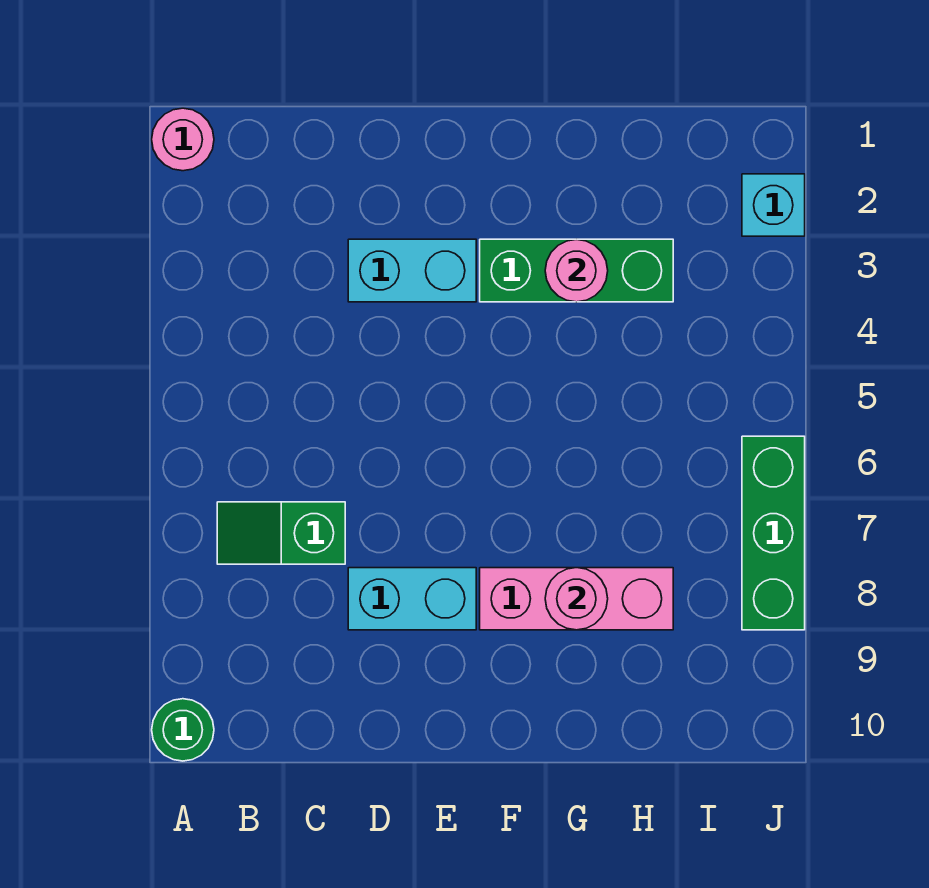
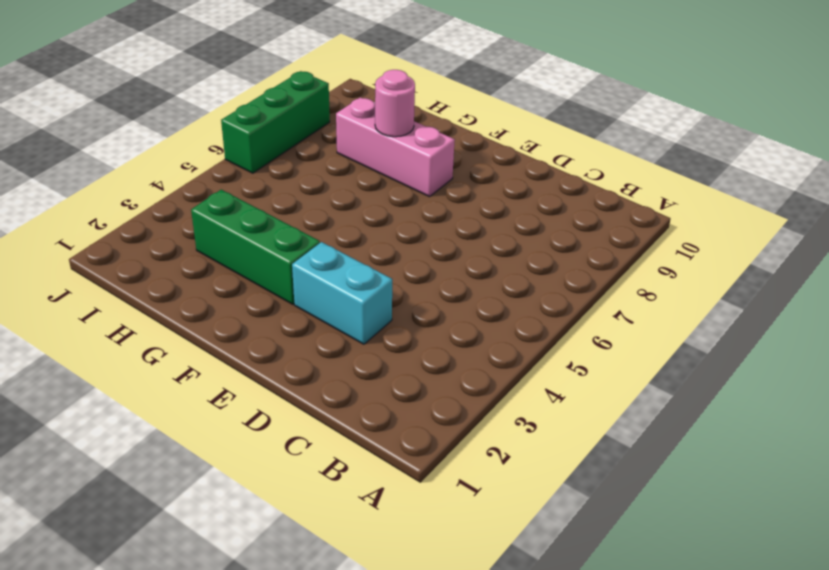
none -> pink 1x1 round brick [152,108,214,171]
none -> green 1x1 round brick [152,699,214,761]

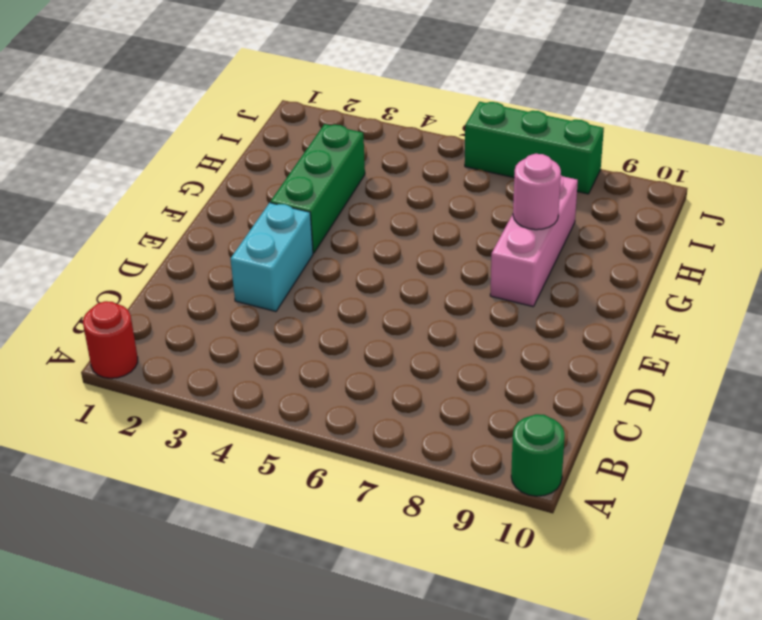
red 1x1 round brick [83,301,138,378] -> pink 1x1 round brick [152,108,214,171]
none -> green 1x2 slope [217,502,345,564]
none -> cyan 1x2 brick [348,568,476,630]

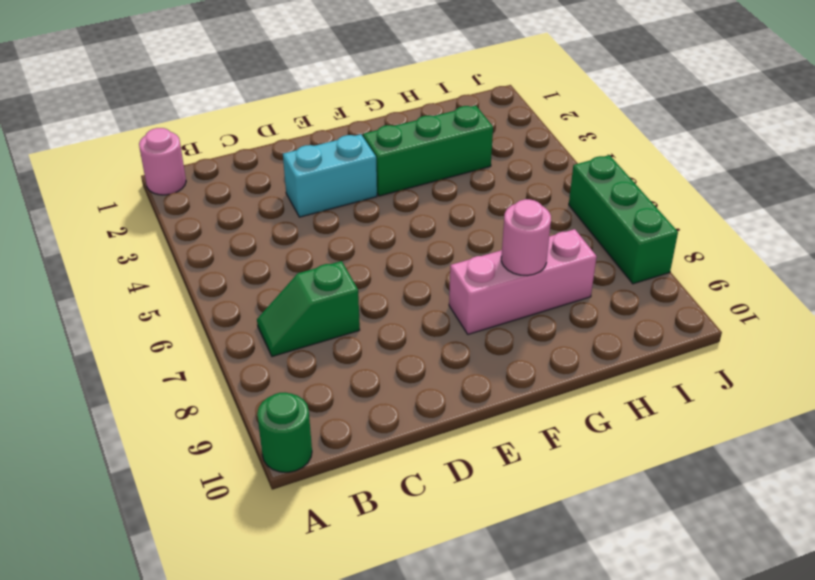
none -> cyan 1x2 brick [348,568,476,630]
none -> cyan 1x1 brick [742,174,805,236]

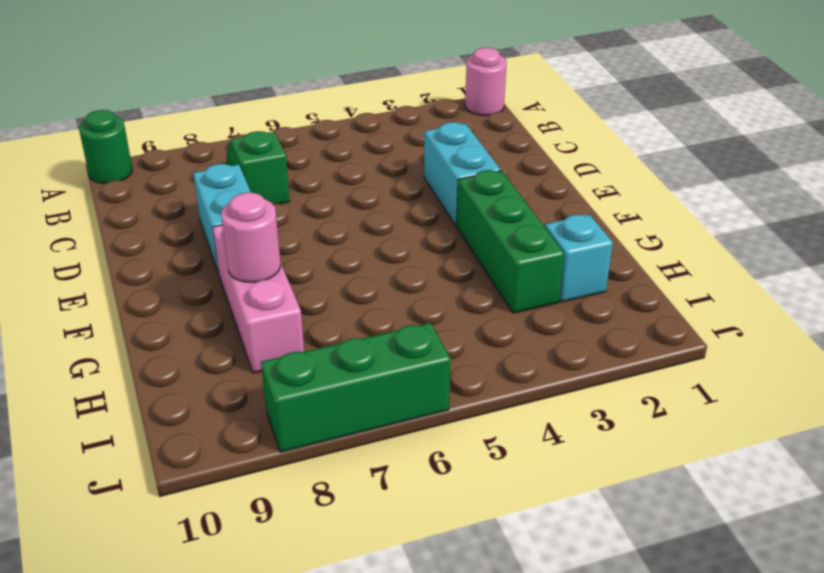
cyan 1x1 brick [545,215,613,302] -> cyan 1x1 brick moved to [742,174,805,236]
none -> pink 1x1 round brick [545,239,608,302]

